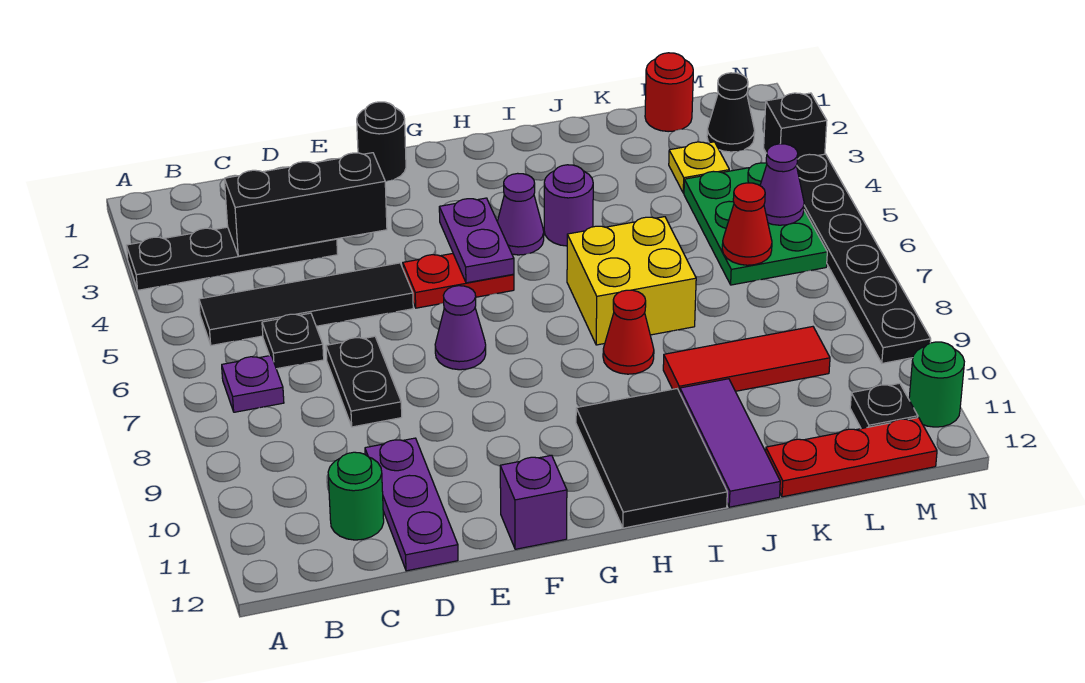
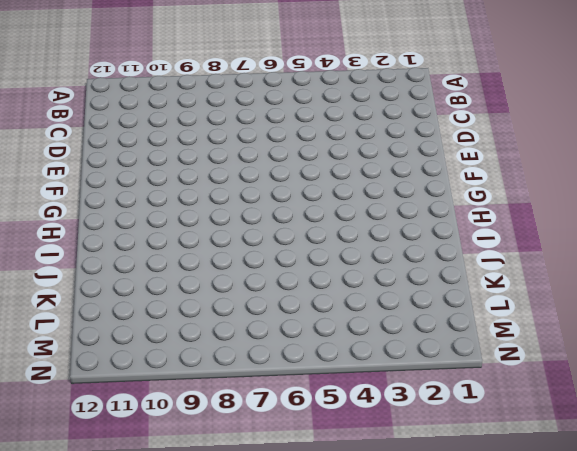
none -> black 1x4 plate [127,227,338,290]
none -> black 1x4 tile [199,263,413,345]
none -> purple 1x1 plate [222,356,284,412]
none -> black 1x1 plate [262,313,324,369]

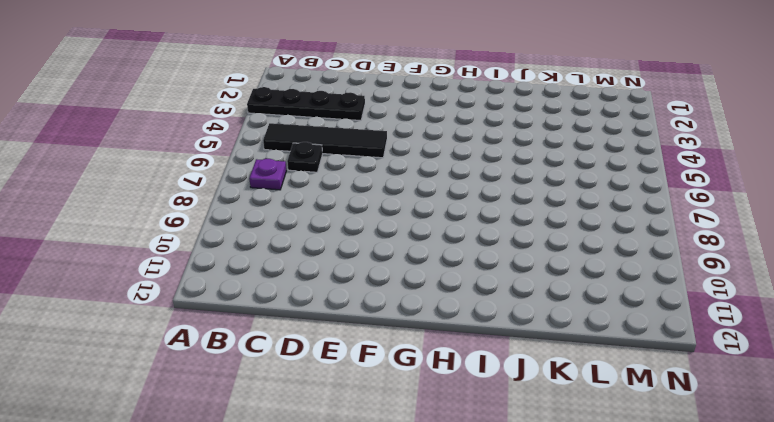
none -> green 1x1 round brick [328,452,384,540]
none -> black 1x2 plate [326,336,402,427]
none -> purple 1x3 plate [365,438,458,571]
none -> black 1x1 round brick [357,102,406,181]

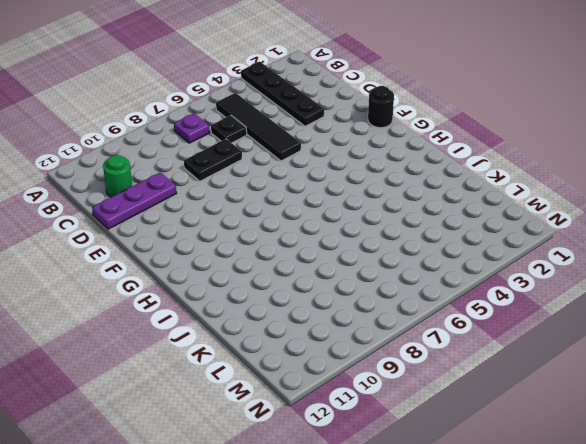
none -> red 1x2 plate [403,254,514,308]
none -> purple 1x1 cone [435,286,486,370]
none -> purple 1x1 brick [500,455,567,549]
none -> purple 1x1 cone [497,173,544,255]

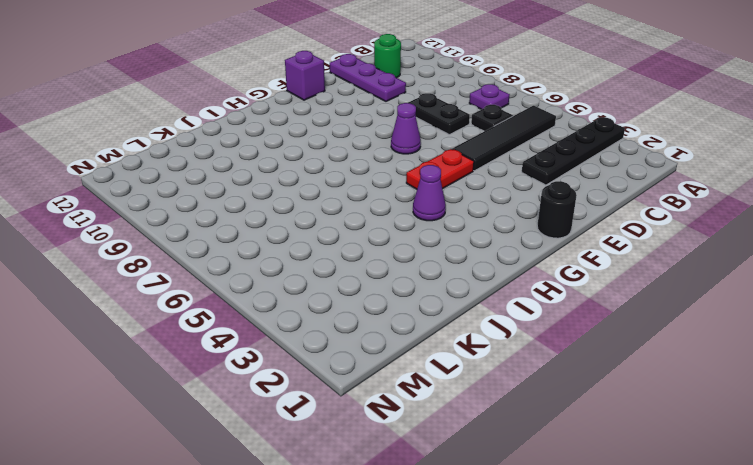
none -> black 2x3 tile [576,389,727,528]
none -> purple 1x1 round brick [544,165,593,246]
none -> yellow 2x2 brick [567,217,696,345]
none -> red 1x1 cone [603,290,654,374]

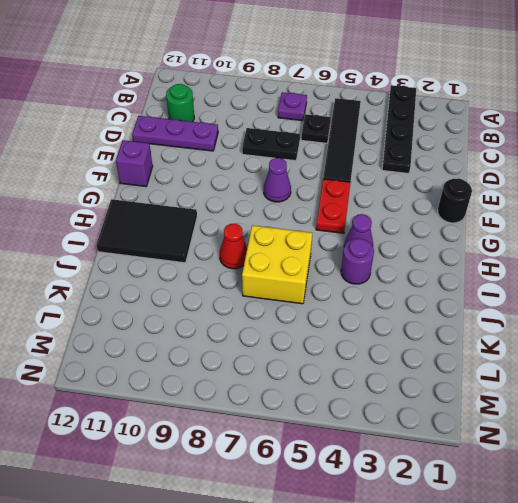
none -> red 1x3 tile [663,327,830,393]
none -> purple 1x3 tile [680,379,780,507]
none -> red 1x3 plate [766,418,937,497]
none -> red 1x1 round brick [645,53,693,132]

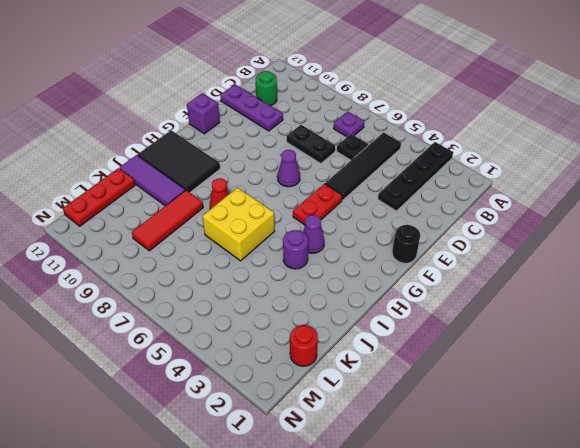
none -> yellow 1x1 plate [669,142,729,193]
none -> green 2x3 plate [684,163,827,285]
none -> black 1x1 cone [707,73,755,152]
none -> black 1x1 plate [850,383,918,429]

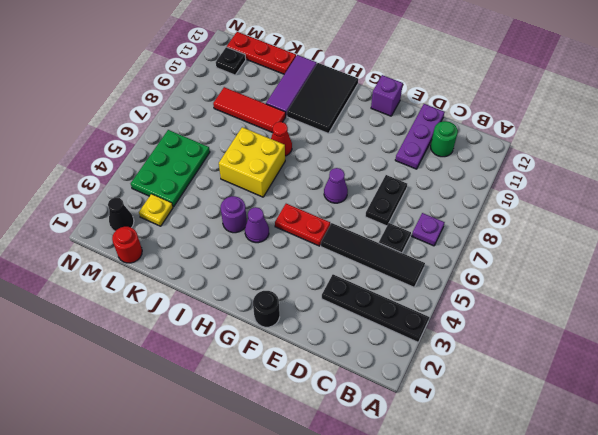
none -> black 1x1 brick [764,93,827,159]
none -> black 1x6 plate [797,154,931,363]
none -> green 1x1 round brick [909,342,964,427]
none -> black 1x3 brick [224,153,387,256]

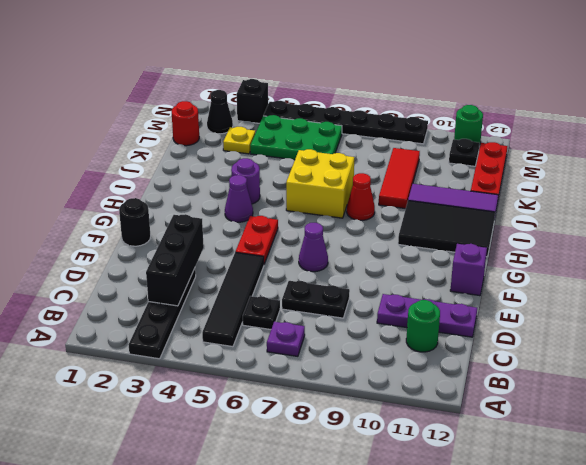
none -> purple 1x2 plate [439,198,514,283]
none -> red 1x1 cone [722,183,772,265]
none -> purple 1x1 cone [760,144,804,225]

